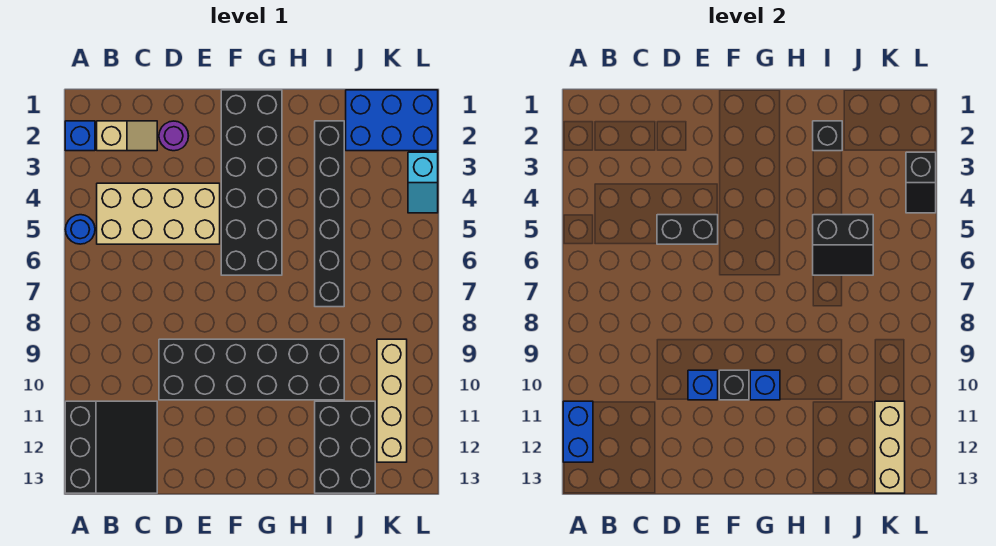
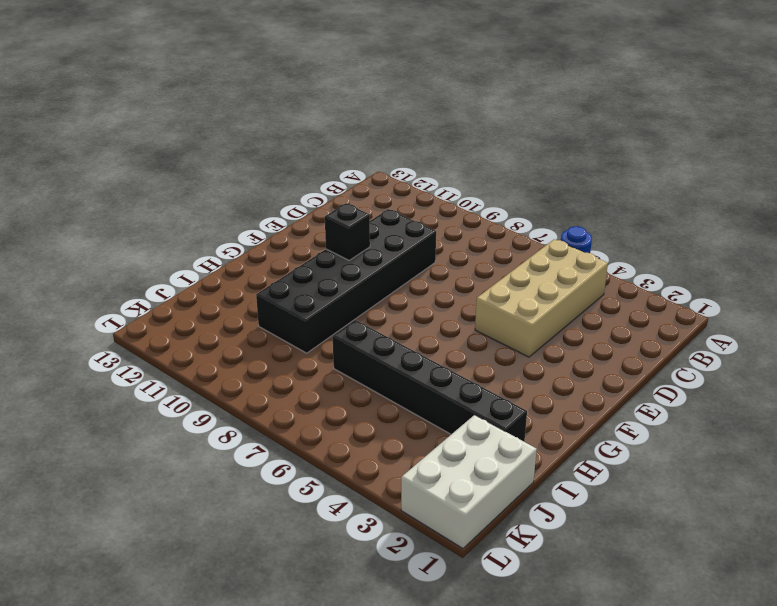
white 2x3 brick [401,415,537,548] -> blue 2x3 brick [346,90,438,151]
none -> blue 1x1 brick [65,121,95,151]
none -> black 3x3 slope [65,401,157,493]
none -> tan 1x2 slope [97,121,157,151]

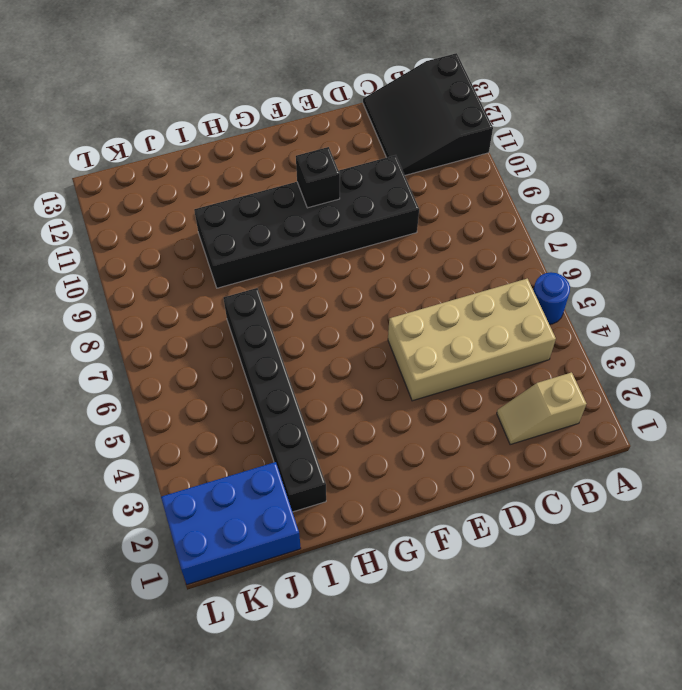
none -> blue 1x1 brick [65,121,95,151]
none -> purple 1x1 round brick [159,121,188,151]
none -> black 2x6 brick [221,90,282,275]

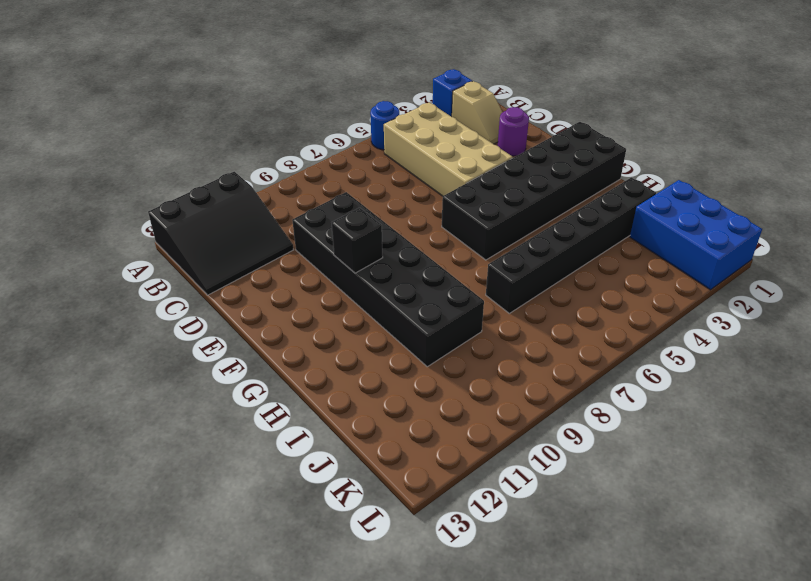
none -> black 2x3 brick [315,401,375,493]
none -> tan 1x4 brick [377,339,407,462]
none -> cyan 1x2 slope [408,152,438,213]

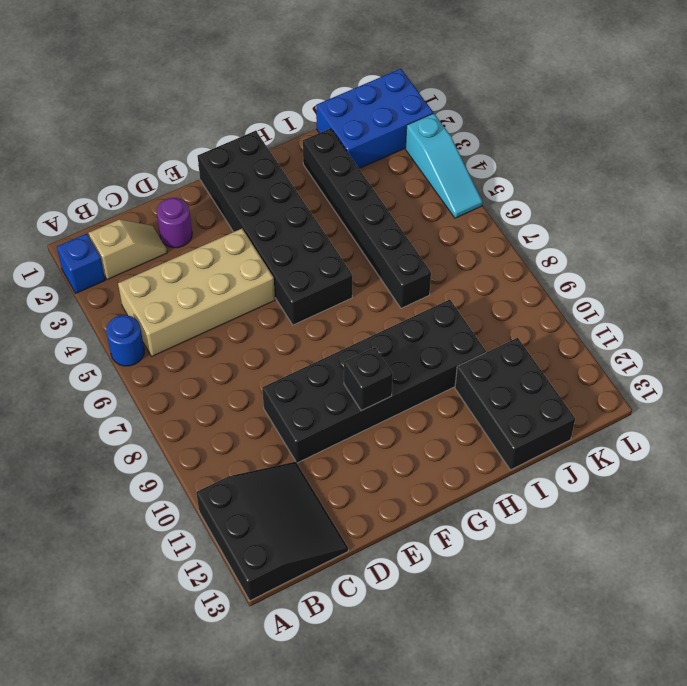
cyan 1x3 slope [406,113,483,218] -> cyan 1x2 slope [408,152,438,213]
none -> tan 1x4 brick [377,339,407,462]
none -> blue 1x2 brick [563,401,593,462]
none -> black 1x2 brick [657,215,718,244]

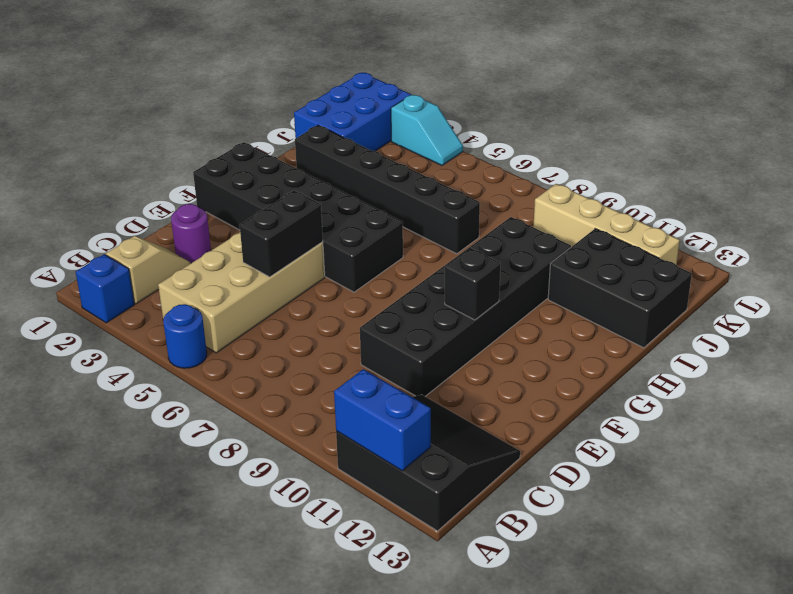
none -> blue 1x1 brick [688,370,718,400]
none -> blue 1x1 brick [750,370,780,400]
none -> black 1x1 brick [813,121,842,151]

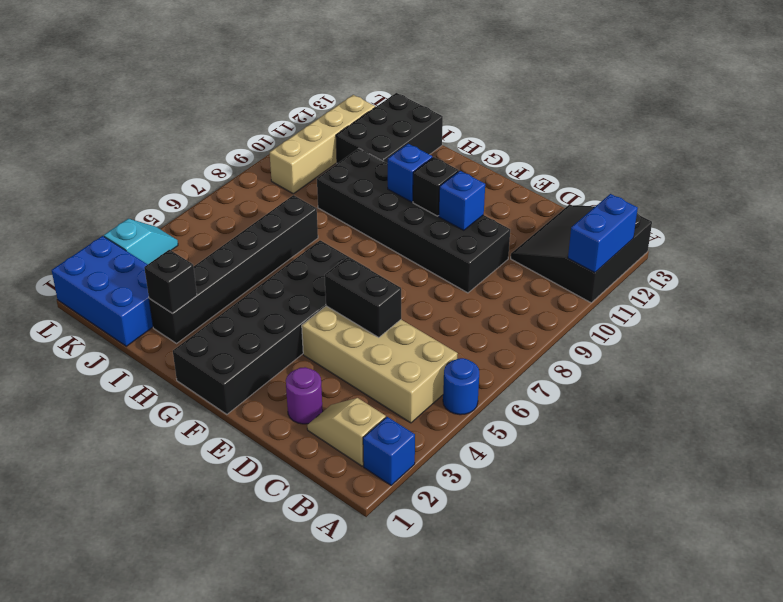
none -> black 2x2 slope [813,215,873,275]
none -> tan 1x3 brick [875,401,905,493]
none -> black 1x2 slope [906,152,936,213]

